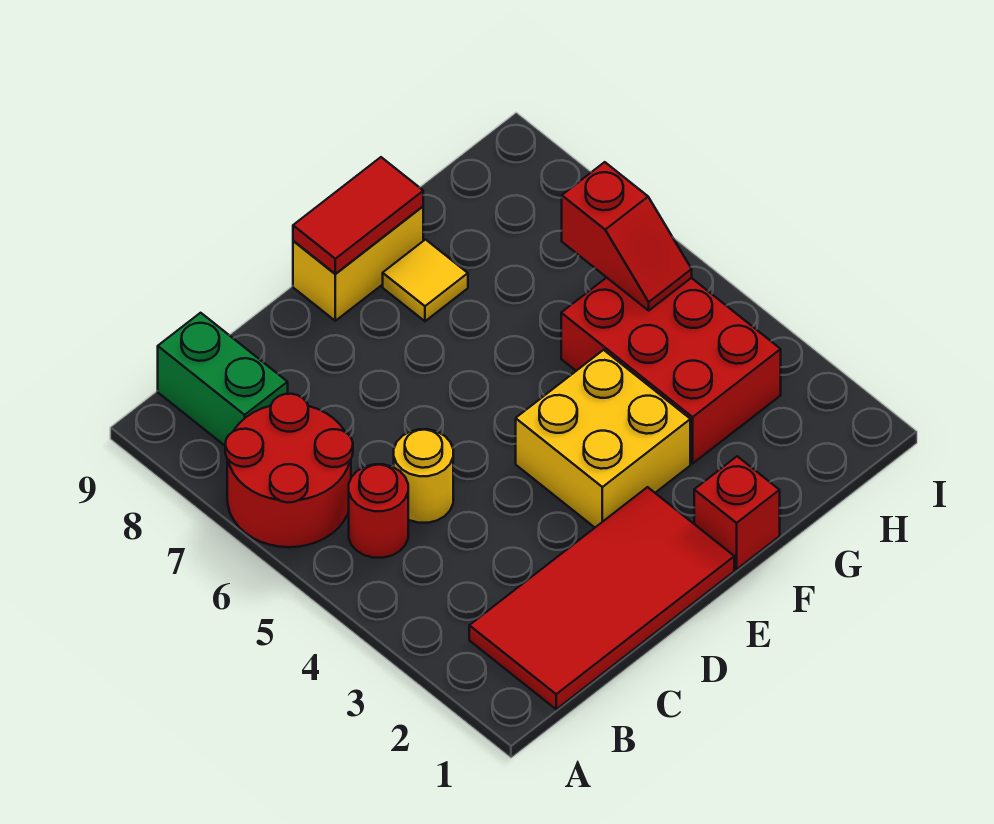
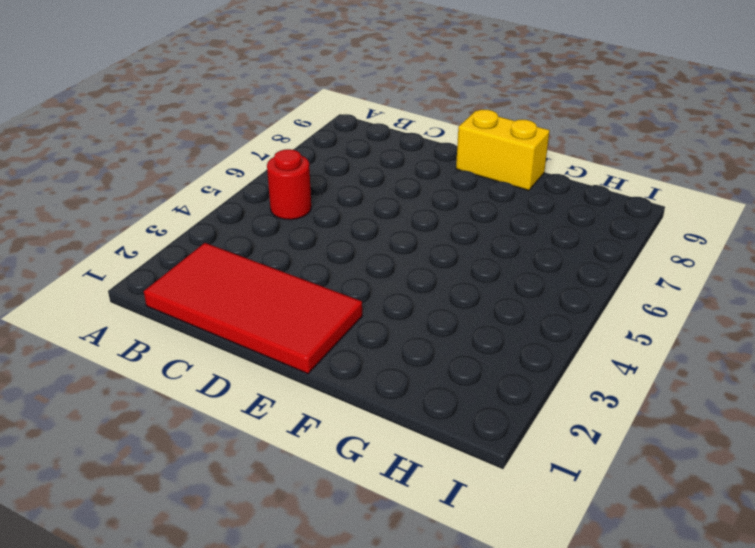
none -> red 2x2 round brick [225,394,353,547]
none -> green 1x2 brick [158,313,288,446]
none -> yellow 1x1 round brick [394,429,453,523]

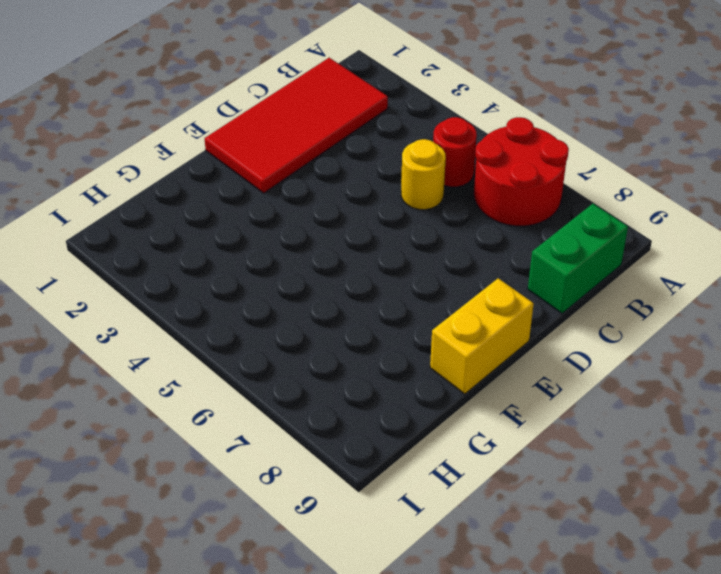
green 1x2 brick [528,204,628,313] -> green 1x2 brick turned to [158,313,288,446]
none -> yellow 2x2 brick [516,350,690,527]
none -> red 1x1 brick [694,456,780,569]
none -> yellow 1x1 tile [383,240,468,321]

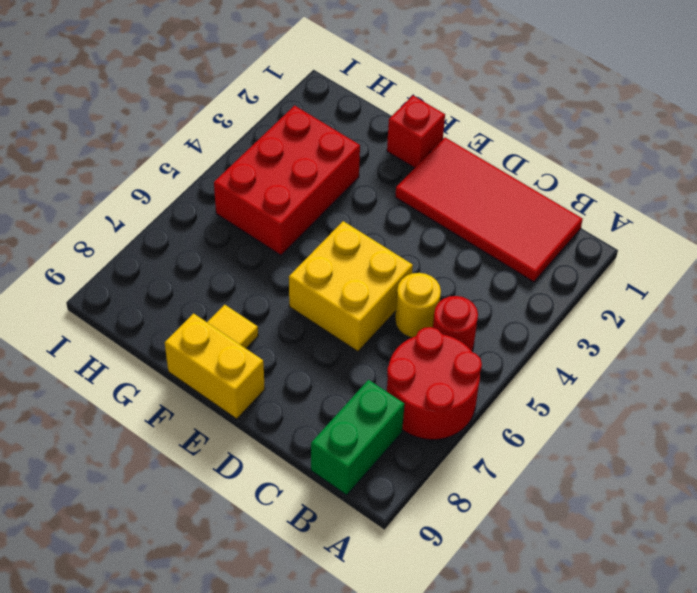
yellow 2x2 brick [289,221,413,352] -> yellow 2x2 brick moved to [516,350,690,527]
none -> red 1x2 tile [293,157,423,274]
none -> red 1x2 slope [562,162,692,310]

